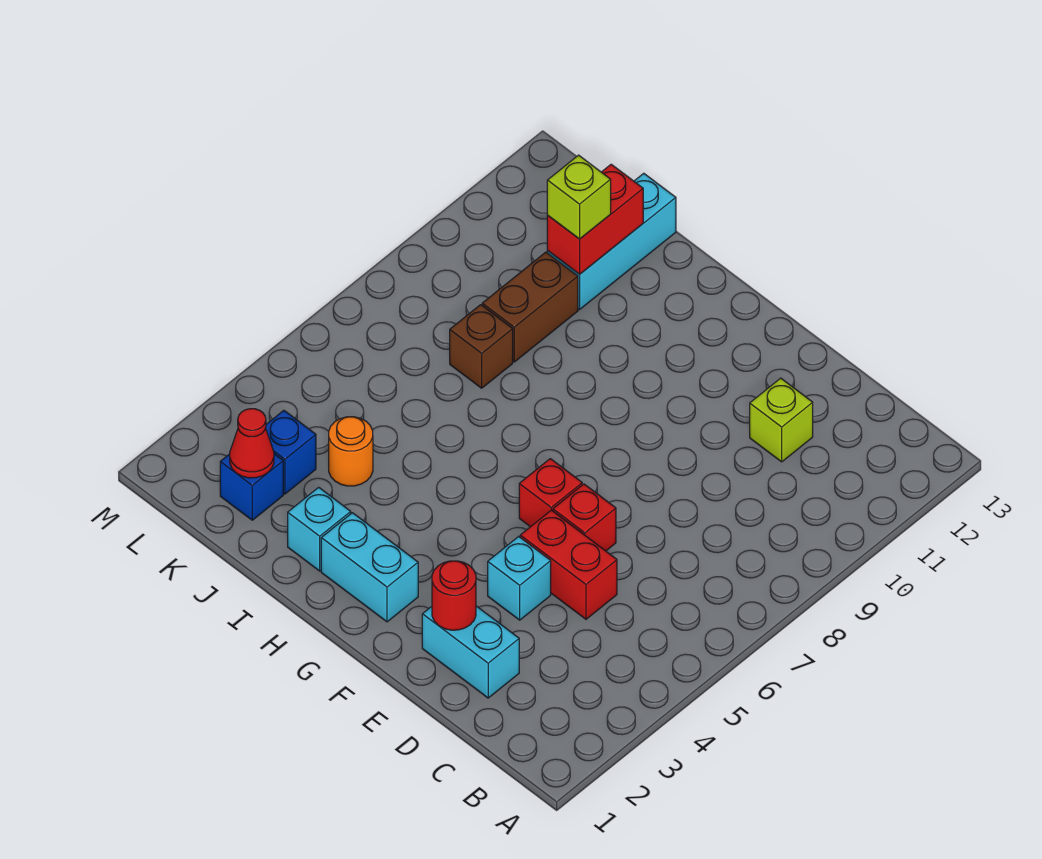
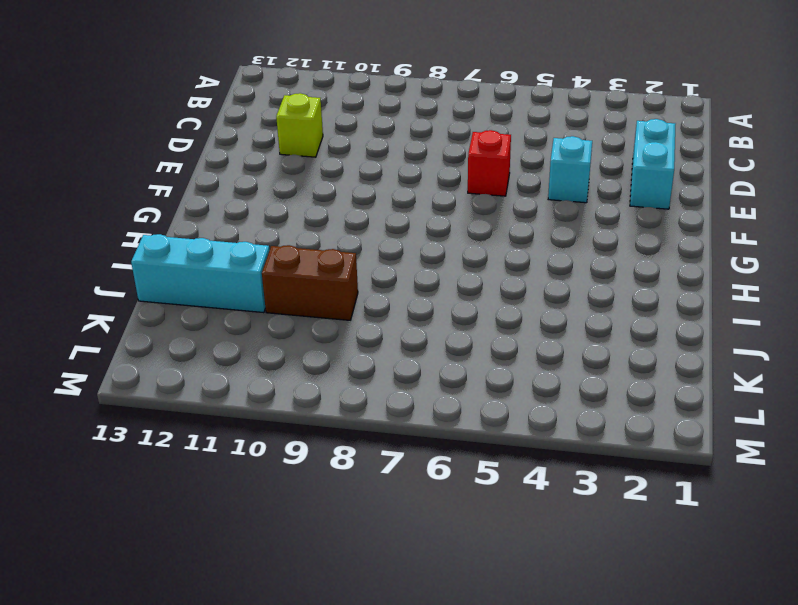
none -> red 1x2 brick [520,510,617,619]
none -> red 1x1 brick [519,459,582,527]
none -> cyan 1x2 brick [321,513,418,622]

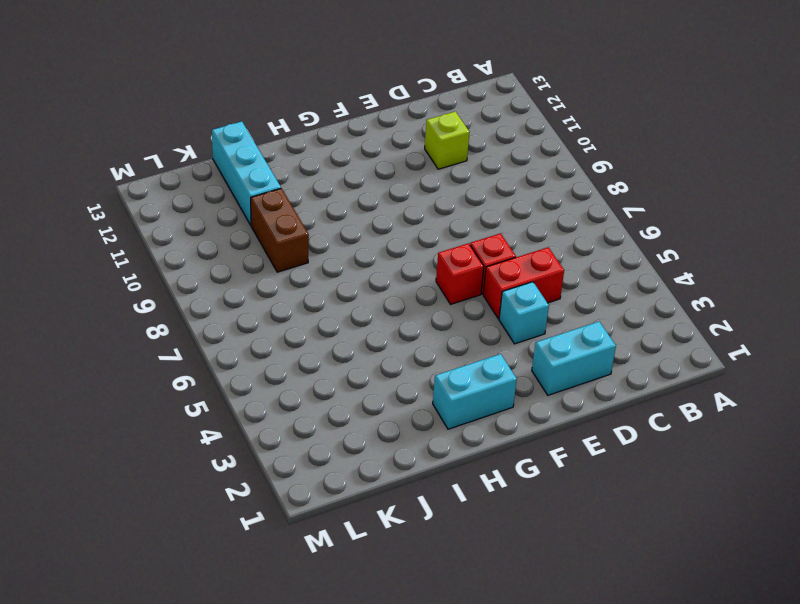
none -> cyan 1x1 brick [288,487,351,571]
none -> orange 1x1 round brick [329,417,373,486]
none -> brown 1x1 brick [450,305,513,388]

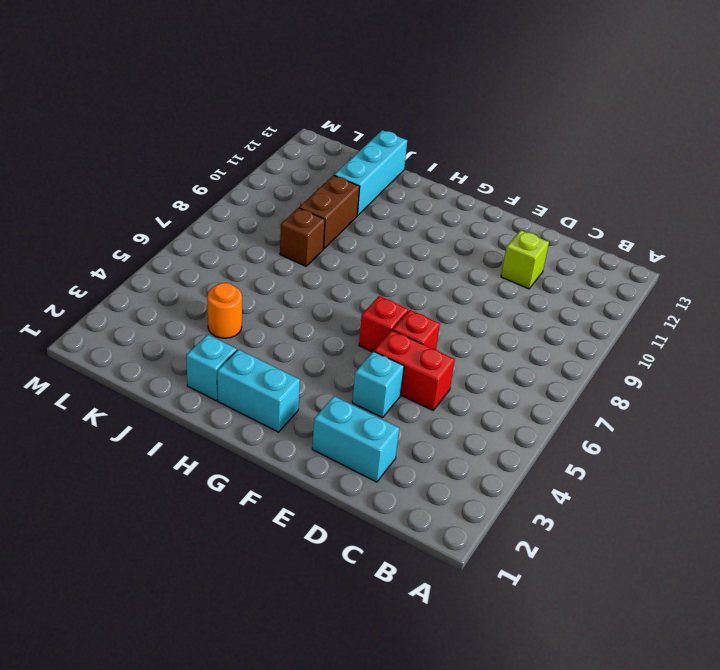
none -> blue 1x1 brick [220,454,283,520]
none -> blue 1x1 brick [266,411,316,494]
none -> red 1x1 round brick [432,561,476,630]

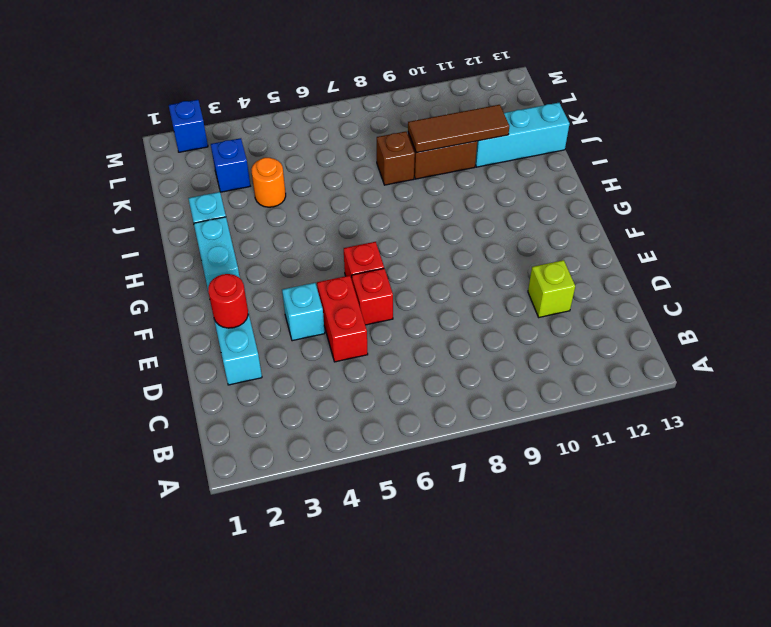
brown 1x3 tile [408,105,509,153] -> red 1x2 brick [547,164,643,274]
blue 1x1 brick [169,100,208,152] -> blue 1x1 brick moved to [220,454,283,520]
none -> red 1x1 cone [230,409,274,478]
none -> lime 1x1 brick [547,155,611,239]

